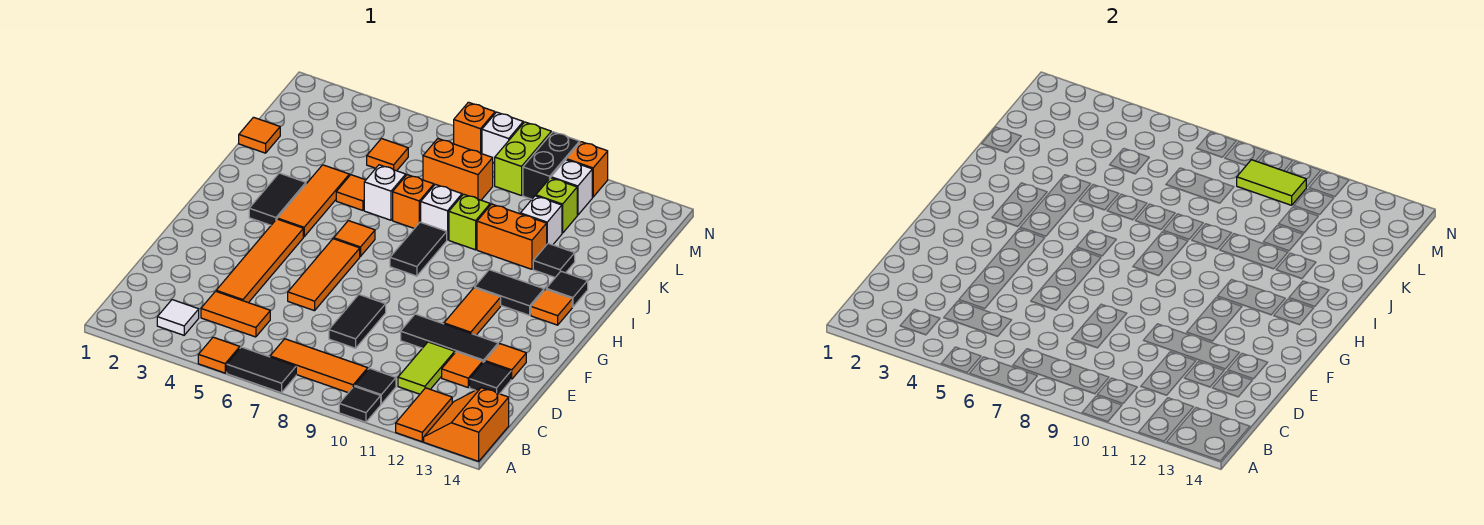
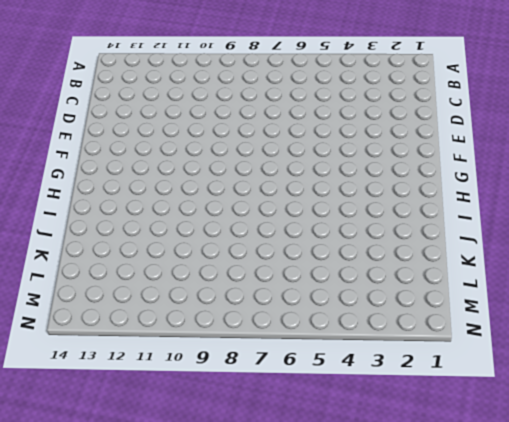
none -> orange 1x1 tile [198,337,240,373]
none -> black 1x2 tile [227,347,296,393]
none -> black 1x1 tile [339,386,381,422]
none -> orange 1x2 tile [396,388,452,442]

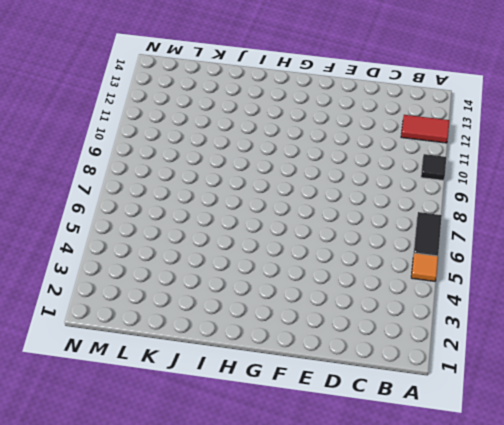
red 1x2 tile [401,115,449,143] -> orange 1x2 tile [396,388,452,442]
none -> orange 2x2 slope [424,388,509,461]
none -> white 1x1 tile [157,300,199,335]
none -> orange 1x3 tile [270,339,368,393]
none -> black 1x1 tile [355,368,396,404]

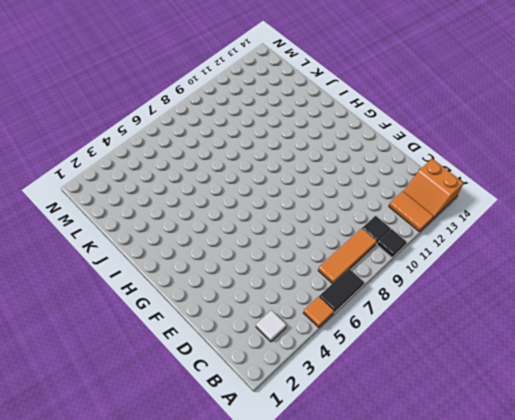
none -> orange 1x2 tile [201,291,270,337]
none -> lime 1x2 tile [398,342,455,394]
none -> orange 1x4 tile [216,219,303,303]
none -> black 1x2 tile [329,295,386,348]

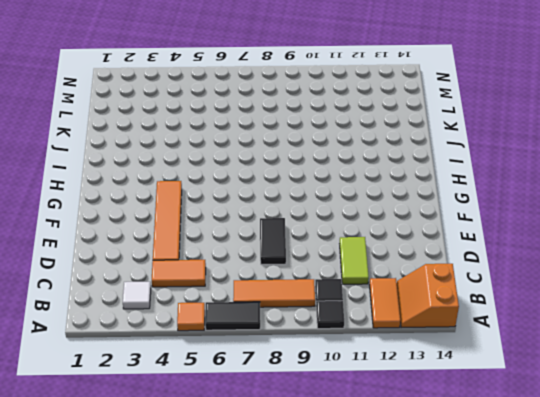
none -> orange 1x1 tile [442,352,483,387]
none -> black 1x1 tile [470,362,511,394]
none -> orange 1x3 tile [288,239,360,311]
none -> black 1x3 tile [401,314,498,362]

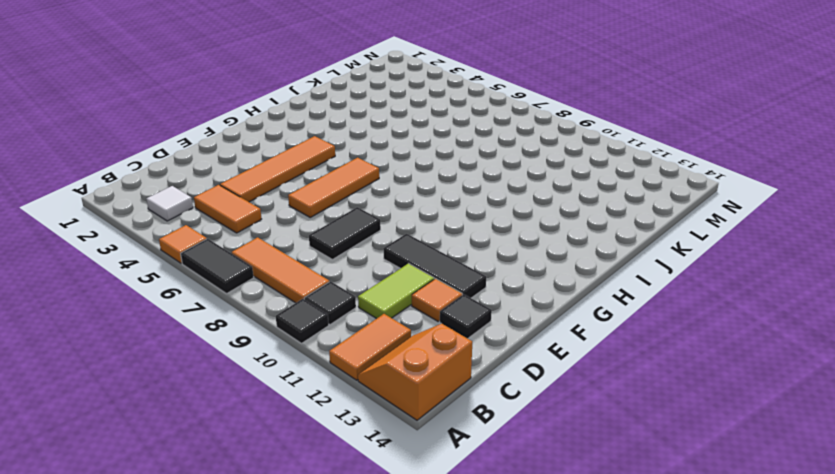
none -> orange 1x1 tile [485,344,526,379]
none -> orange 1x2 tile [444,288,501,335]
none -> black 1x2 tile [249,173,306,225]
none -> orange 1x3 tile [277,165,349,237]

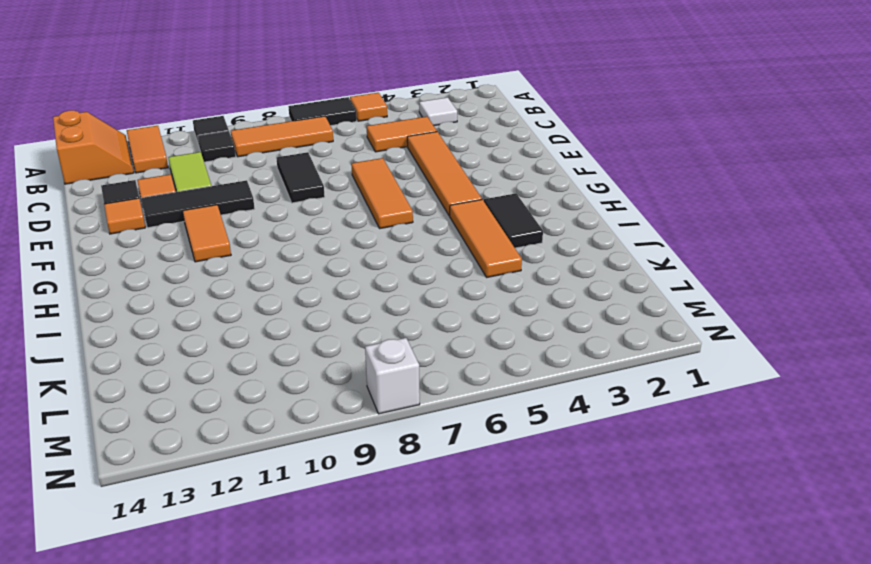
none -> orange 1x1 tile [334,221,375,256]
none -> black 1x2 tile [390,222,447,276]
none -> black 1x2 tile [475,270,544,315]
none -> orange 1x1 tile [531,289,572,325]

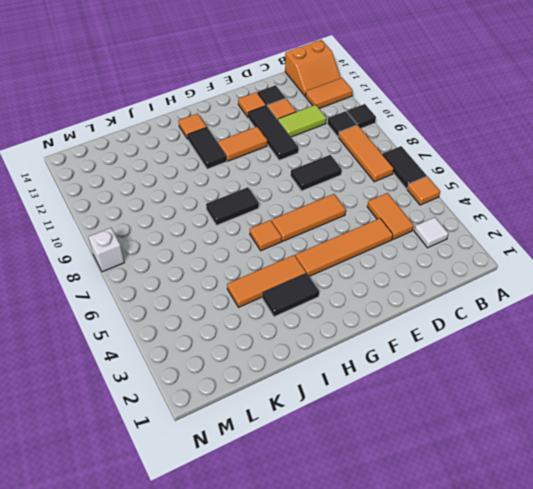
none -> black 1x1 tile [546,271,588,307]
none -> orange 1x1 tile [336,175,366,210]
none -> white 1x1 brick [364,165,406,220]
none -> orange 1x1 brick [393,175,434,228]

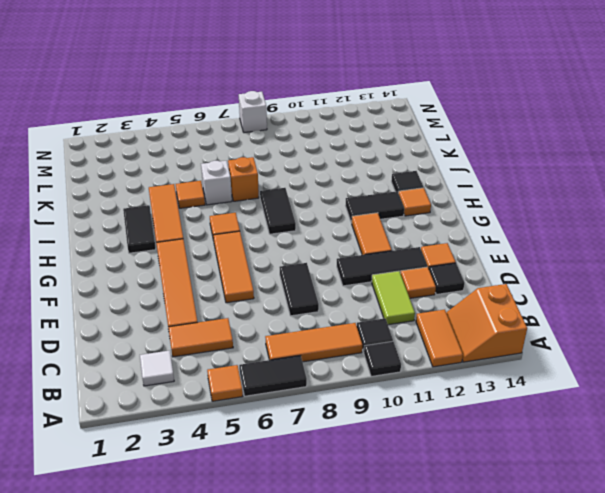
none -> white 1x1 brick [421,184,462,240]
none -> lime 1x1 brick [449,194,490,250]
none -> orange 1x2 brick [477,204,547,269]
none -> black 1x1 tile [533,243,575,277]

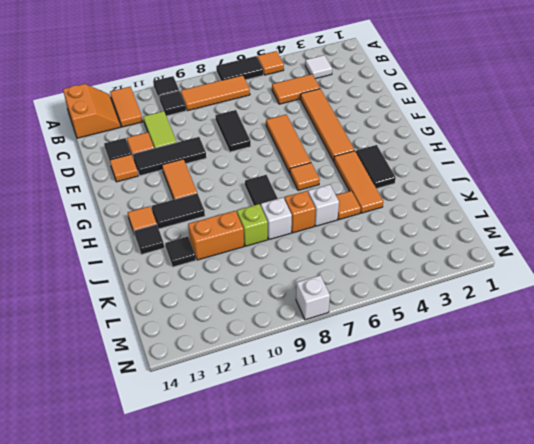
none -> orange 1x1 tile [239,117,280,153]
none -> white 1x1 brick [520,196,562,245]
none -> orange 1x1 tile [367,139,408,171]
none -> orange 1x2 brick [423,139,493,200]

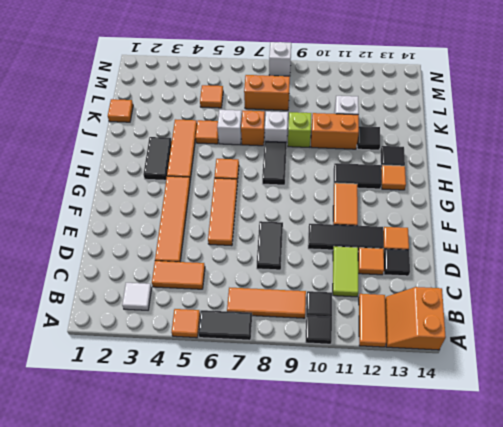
none -> lime 1x1 brick [536,178,577,233]
none -> lime 1x2 brick [495,122,551,196]
none -> black 1x2 brick [523,132,580,199]
none -> white 1x1 brick [551,160,592,215]

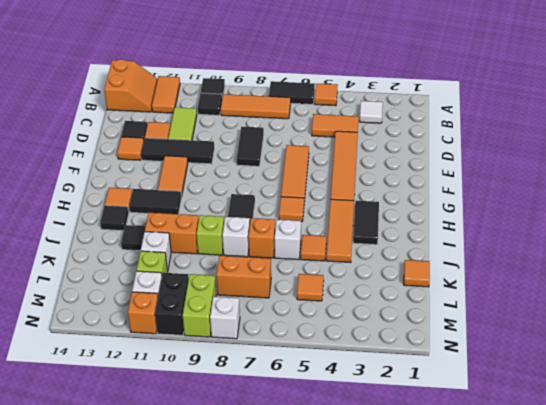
none -> orange 1x1 brick [454,102,495,154]
none -> lime 1x2 tile [1237,160,1306,205]

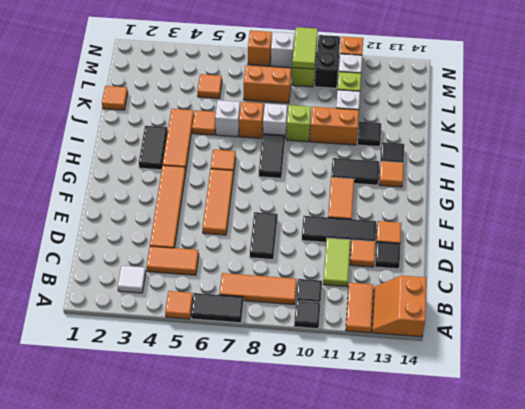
lime 1x2 tile [292,27,318,69] -> lime 1x2 tile turned to [1237,160,1306,205]

